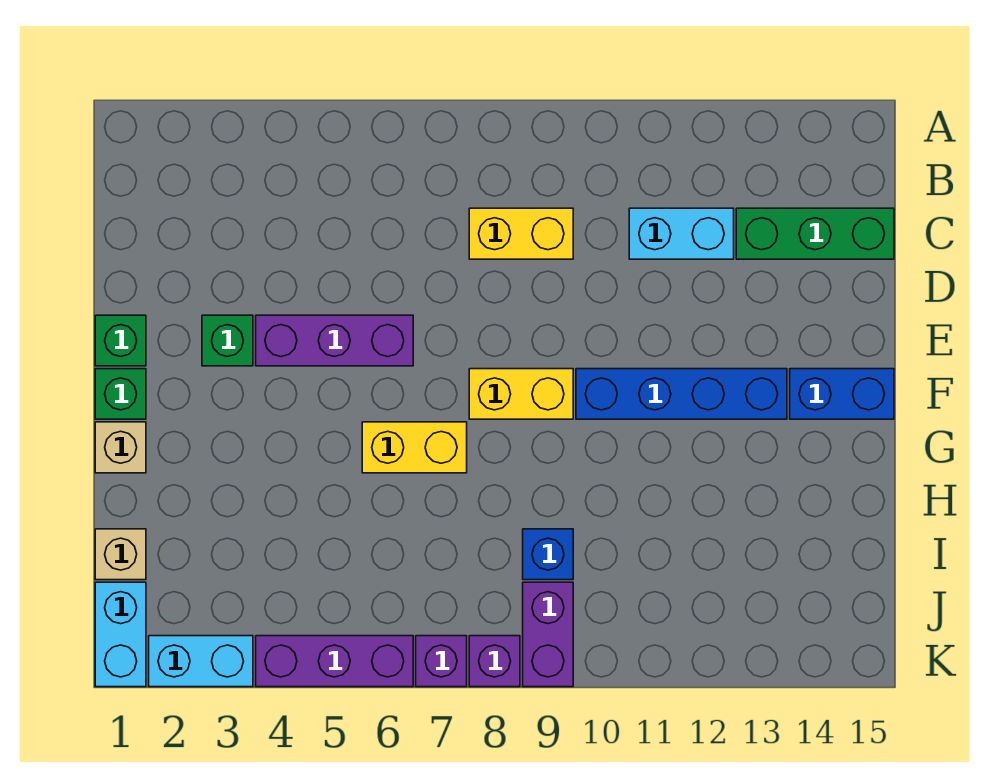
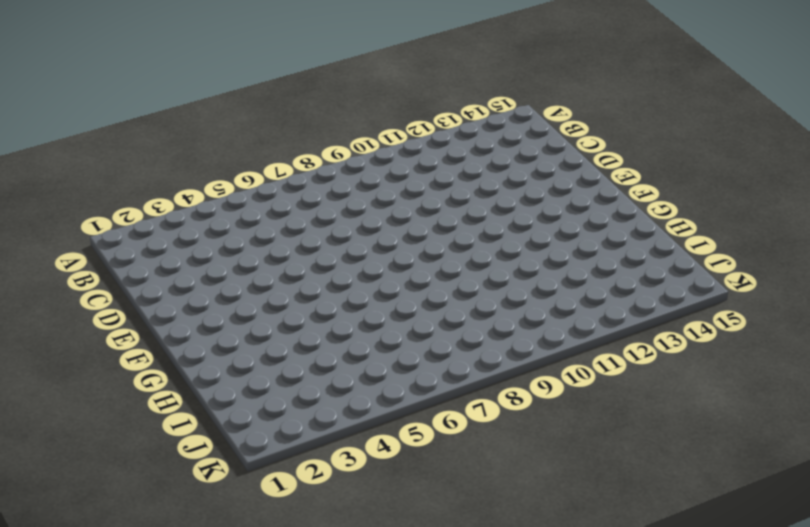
none -> yellow 1x2 brick [469,208,573,259]
none -> cyan 1x2 brick [629,208,734,259]
none -> green 1x3 brick [736,208,894,259]

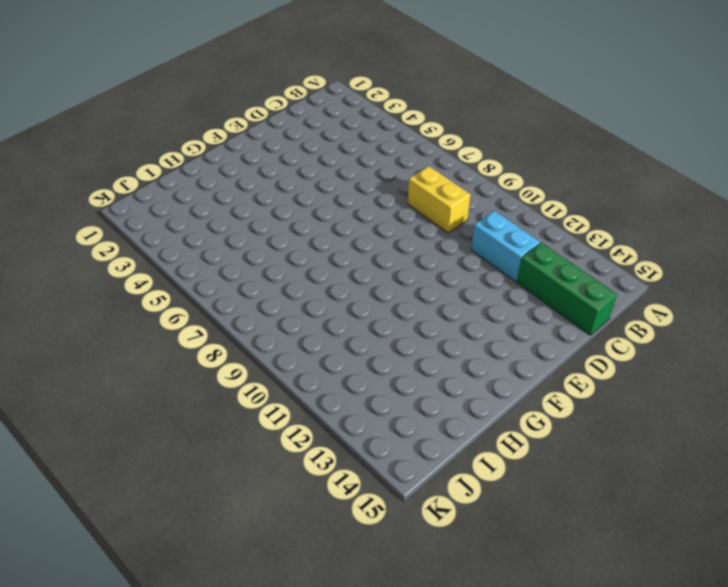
none -> green 1x1 brick [95,315,146,366]
none -> green 1x1 brick [202,315,253,366]
none -> purple 1x3 brick [256,315,413,366]

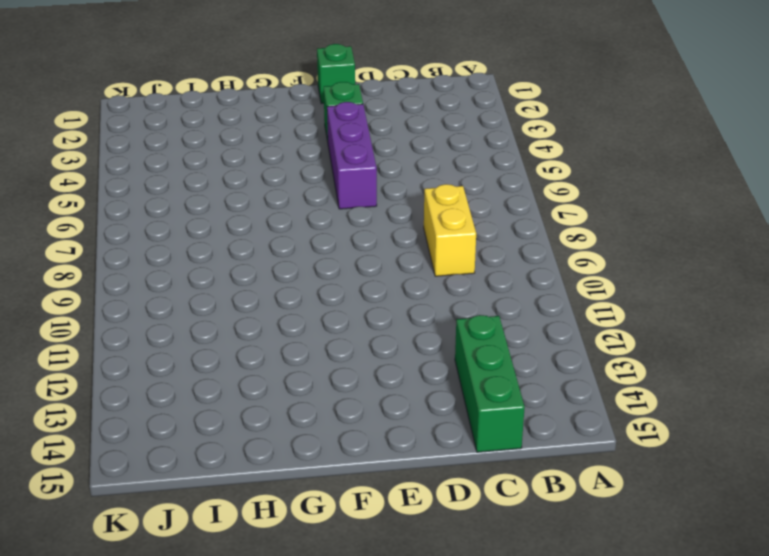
none -> cyan 1x2 brick [629,208,734,259]
none -> green 1x1 brick [95,369,146,419]
none -> yellow 1x2 brick [469,369,573,419]

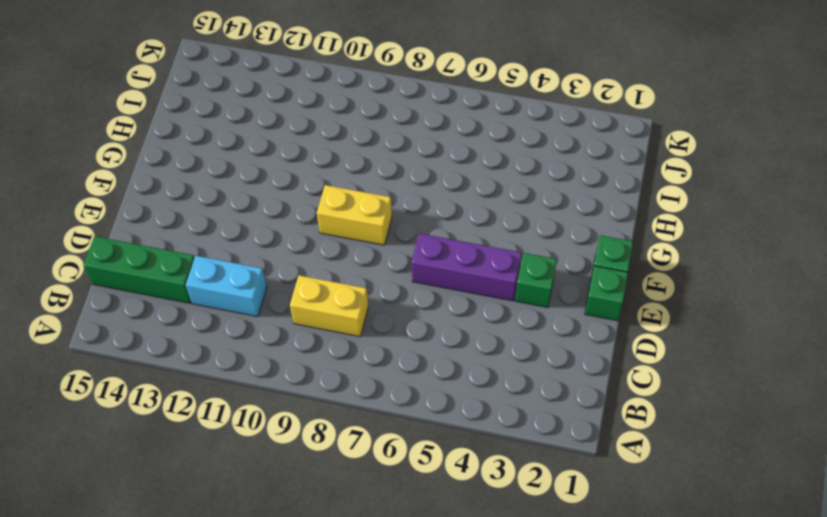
none -> blue 1x4 brick [576,369,787,419]
none -> blue 1x2 brick [790,369,894,419]
none -> tan 1x1 brick [95,422,146,473]

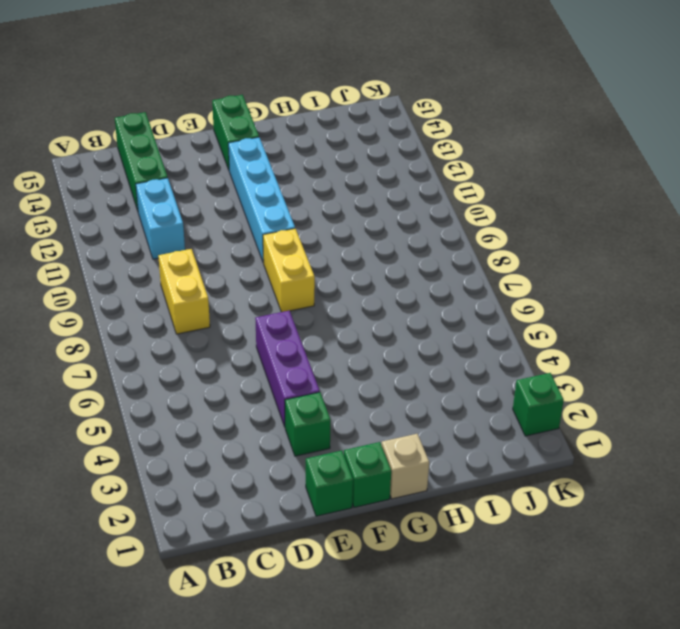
cyan 1x4 brick [228,137,295,263] -> blue 1x4 brick [576,369,787,419]
green 1x2 brick [212,95,259,170] -> blue 1x2 brick [790,369,894,419]
green 1x1 brick [513,373,564,436] -> cyan 1x2 brick [149,636,253,687]
none -> yellow 1x2 brick [362,422,467,473]
none -> tan 1x1 brick [95,529,146,580]
none -> blue 1x1 brick [523,529,573,580]

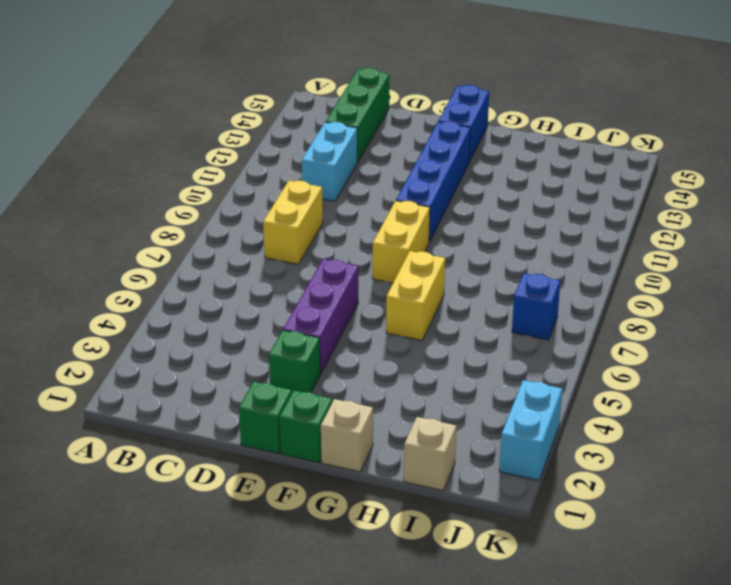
blue 1x1 brick [512,273,560,340] -> blue 1x1 brick moved to [523,529,573,580]
none -> cyan 1x2 brick [95,582,146,687]
none -> purple 1x2 brick [523,582,573,687]
none -> purple 1x3 brick [256,636,413,687]

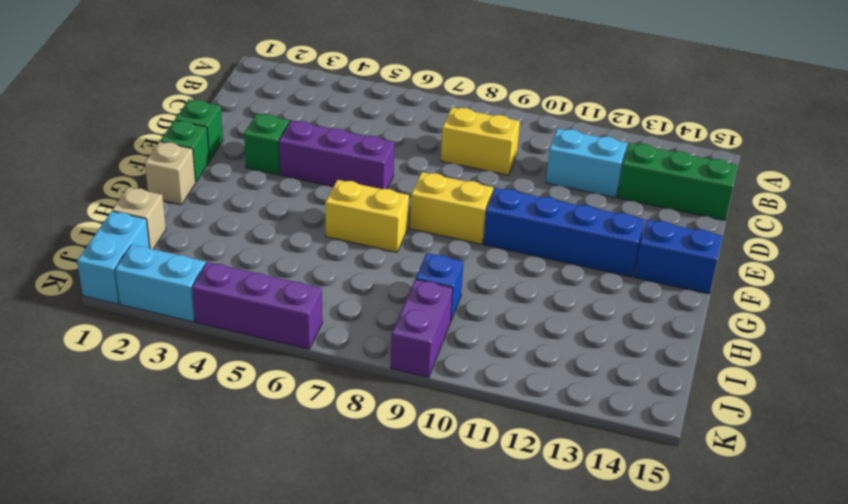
none -> purple 1x1 brick [416,636,467,687]
none -> purple 1x1 brick [469,636,520,687]

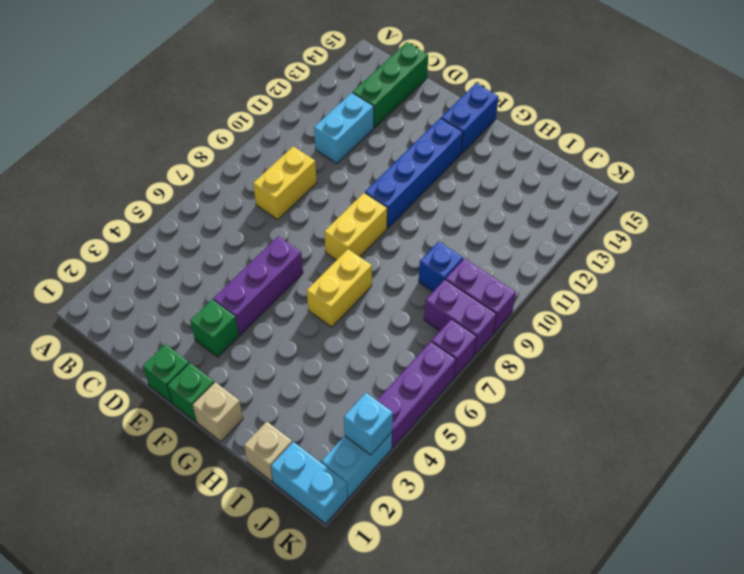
purple 1x2 brick [424,280,496,355] -> purple 1x1 brick [469,636,520,687]
cyan 1x1 brick [344,393,393,455] -> none

